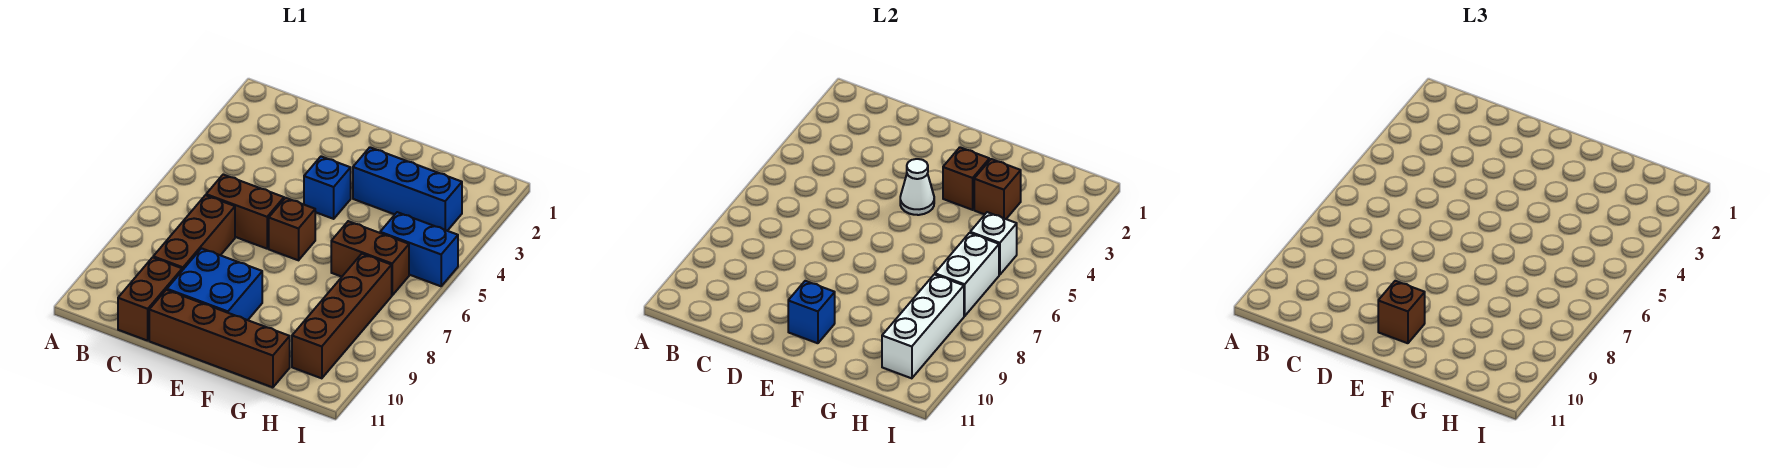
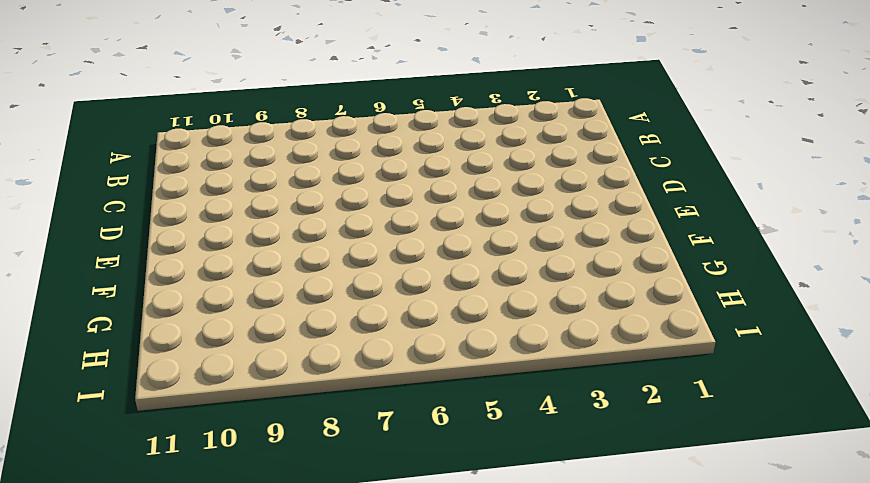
none -> brown 1x2 brick [206,175,284,249]
none -> brown 1x3 brick [153,195,235,270]
none -> brown 1x2 brick [118,257,182,341]

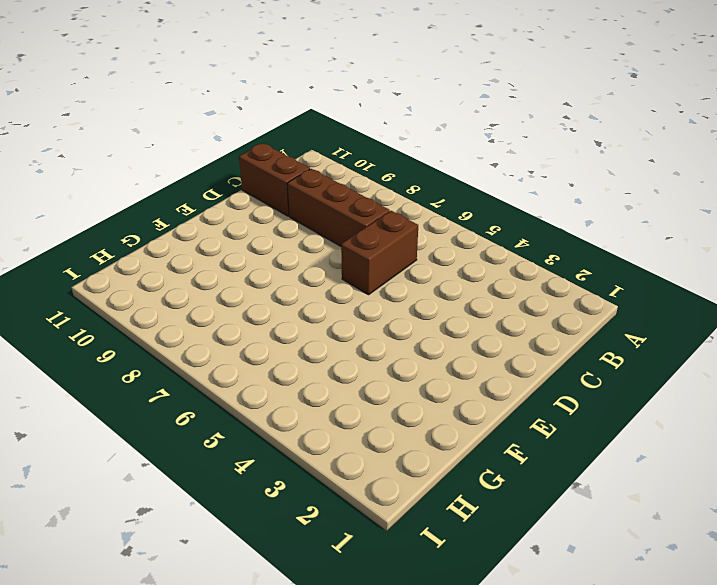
none -> blue 2x2 brick [167,248,262,320]
none -> brown 1x4 brick [149,290,290,387]
none -> blue 1x1 brick [304,157,351,219]

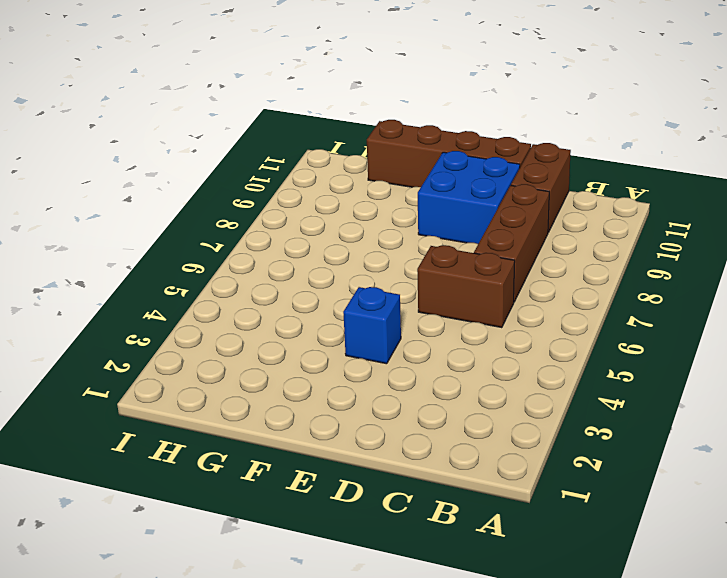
none -> brown 1x1 brick [269,198,315,260]
none -> blue 1x3 brick [353,147,462,231]
none -> brown 1x2 brick [331,221,409,295]

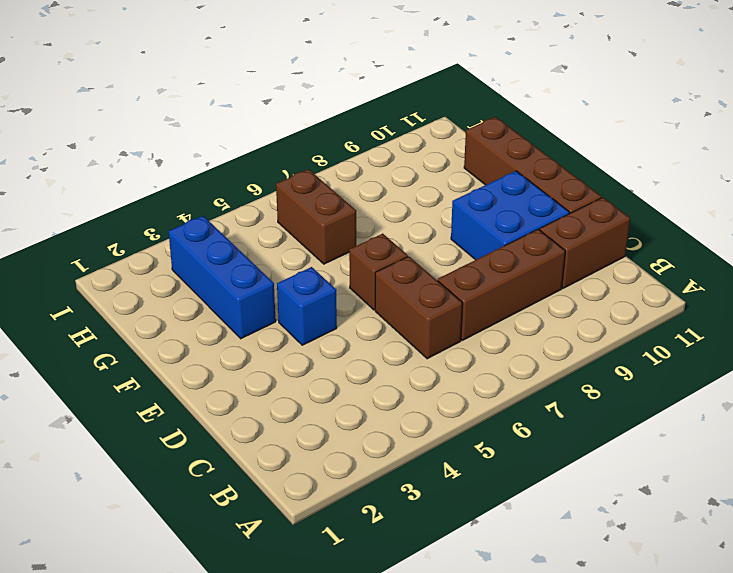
none -> blue 1x2 brick [380,212,458,286]
none -> brown 1x4 brick [292,254,392,378]
none -> white 1x1 cone [900,159,934,215]

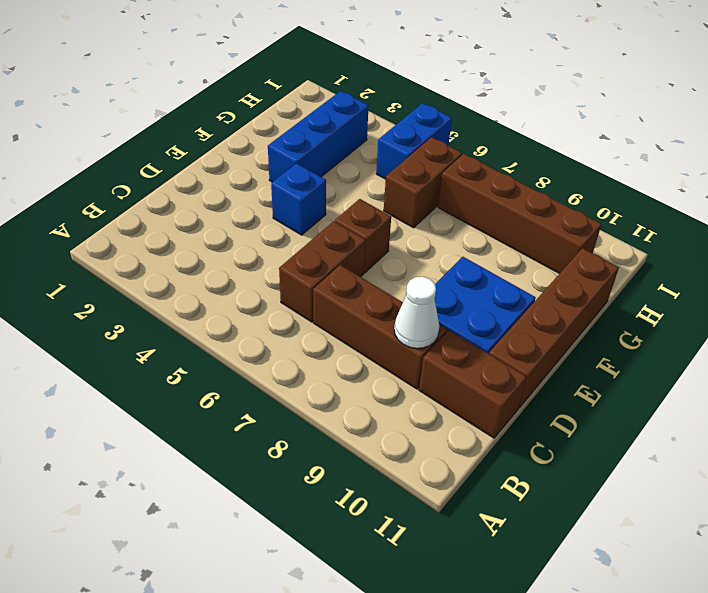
white 1x1 cone [394,277,439,348] -> white 1x1 cone moved to [900,159,934,215]
none -> blue 1x1 brick [788,281,835,343]
none -> brown 1x1 brick [943,147,989,210]
none -> brown 1x1 brick [974,159,1021,219]

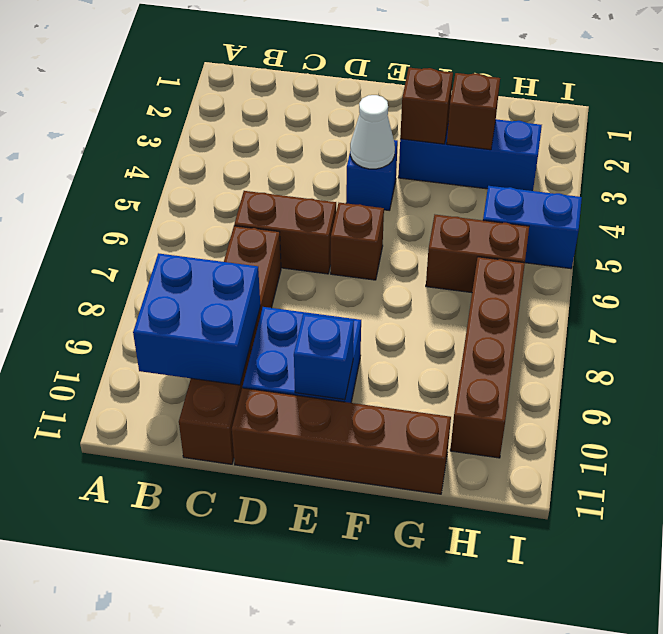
blue 2x2 brick [133,253,260,385] -> none
none -> white 1x1 brick [970,212,1017,275]
none -> white 1x2 brick [935,233,999,316]
none -> white 1x3 brick [882,274,964,378]

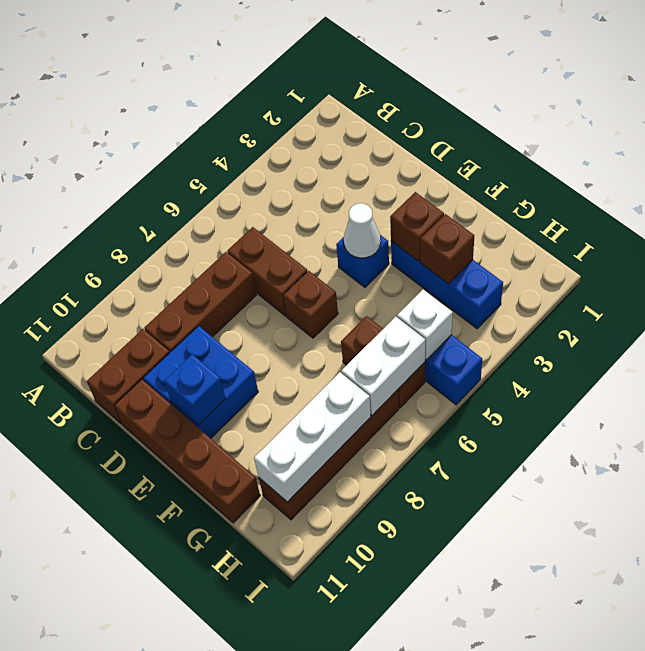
none -> brown 1x1 brick [1378,281,1425,343]

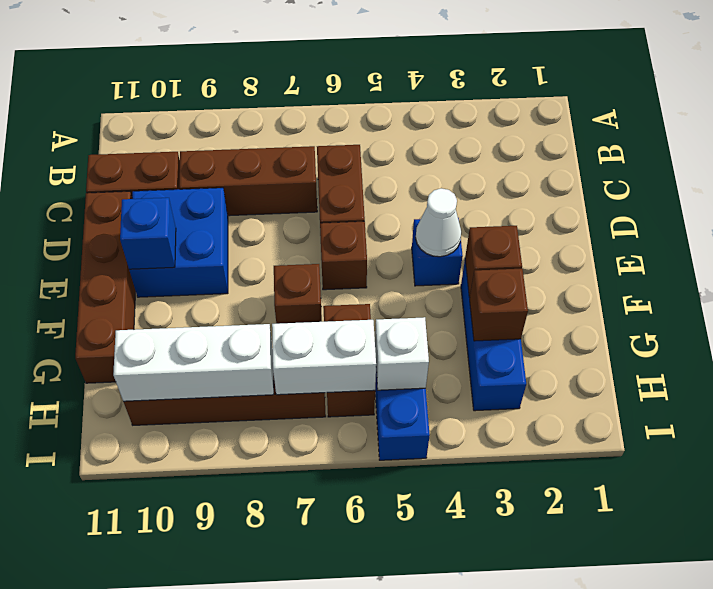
brown 1x1 brick [274,264,322,324] -> brown 1x1 brick moved to [1378,281,1425,343]

